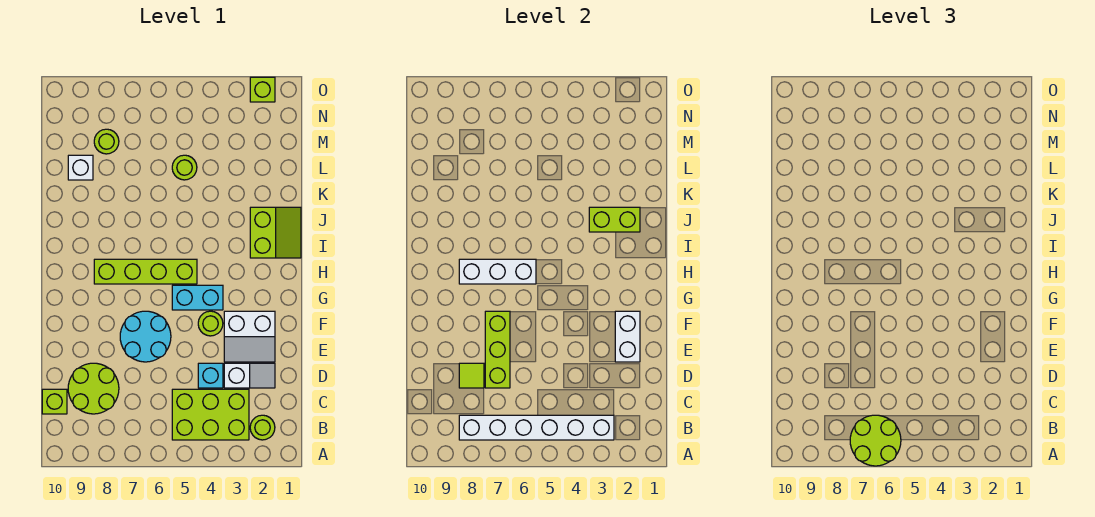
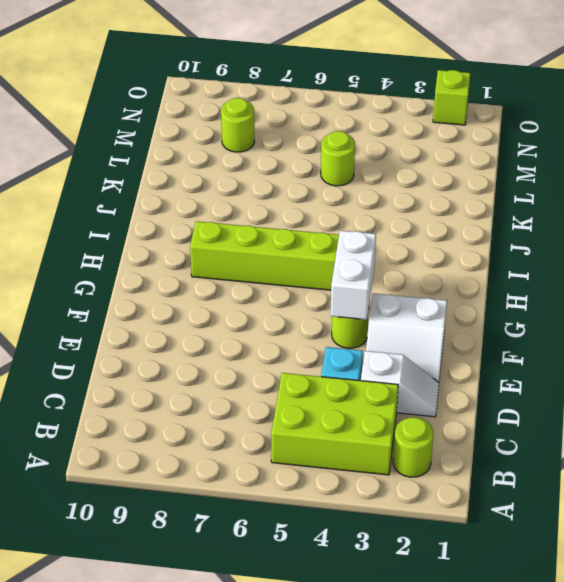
white 1x2 brick [330,230,376,320] -> white 1x2 brick moved to [615,311,640,362]
none -> lime 2x2 round brick [68,363,119,414]
none -> lime 1x1 brick [42,389,67,414]
none -> cyan 2x2 round brick [120,311,171,362]

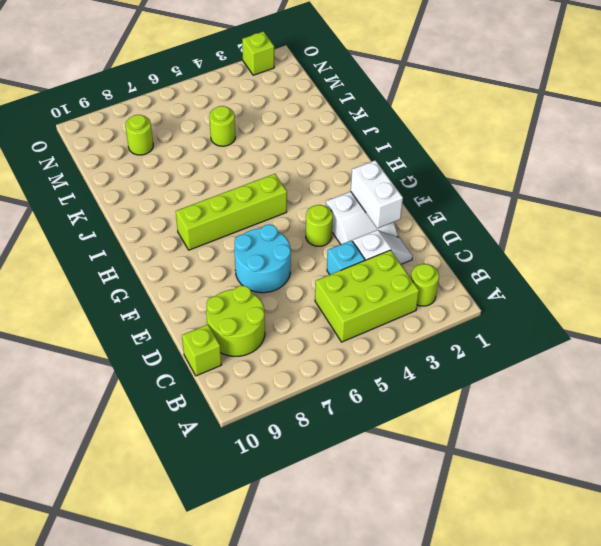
none -> cyan 1x2 brick [172,285,223,310]
none -> lime 2x2 slope [250,207,301,258]
none -> white 1x1 brick [68,155,93,180]

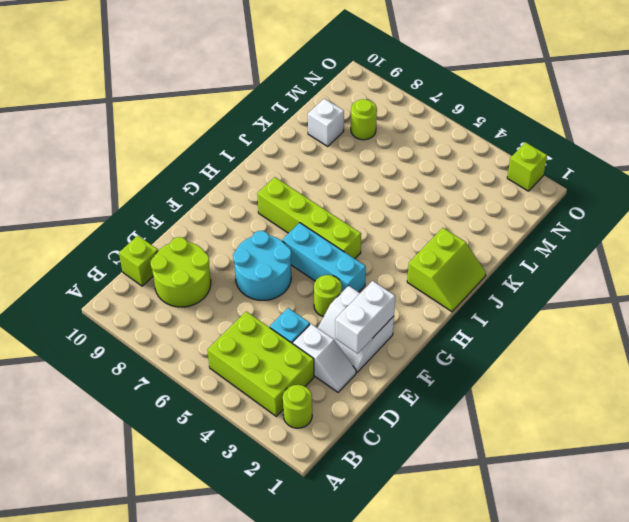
cyan 1x3 brick [282,223,366,292] -> cyan 1x2 brick [172,285,223,310]
none -> lime 1x1 round brick [172,155,197,180]
none -> white 1x6 brick [459,415,614,440]
none -> lime 1x3 brick [485,311,510,388]

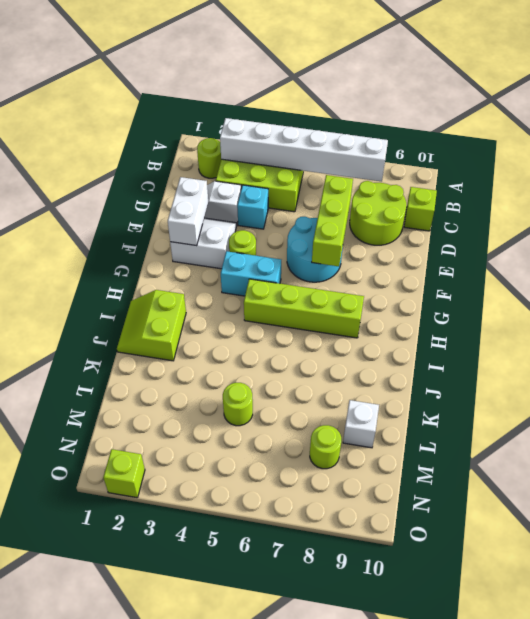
none -> lime 1x1 tile [459,363,484,388]
none -> white 1x3 brick [459,259,536,284]
none -> lime 1x2 brick [589,207,640,232]

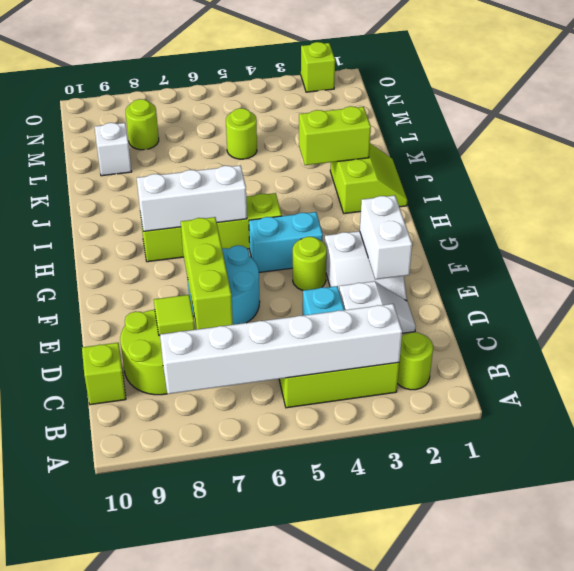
none -> lime 2x2 round brick [850,415,901,466]

